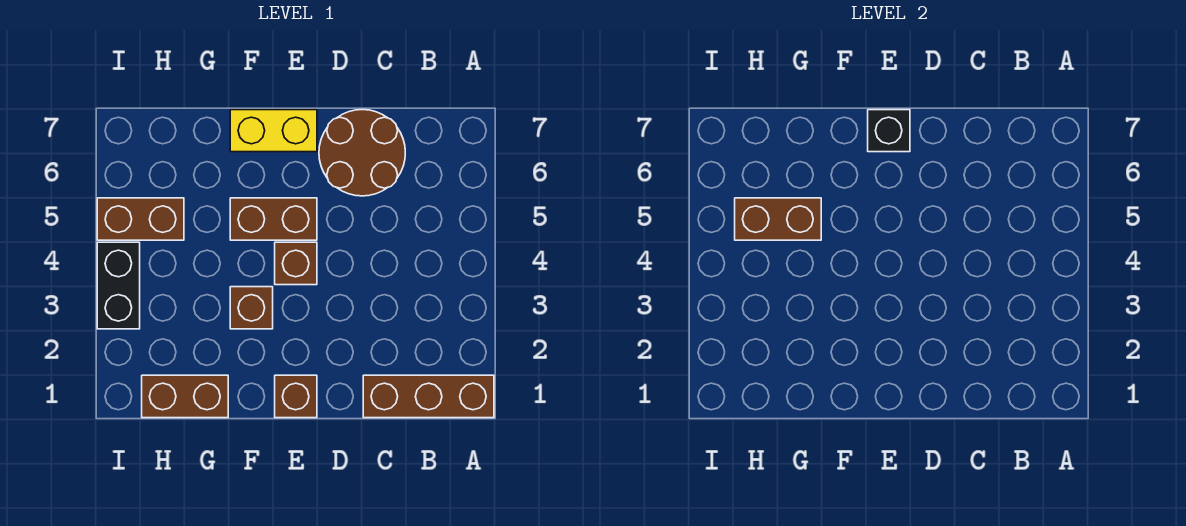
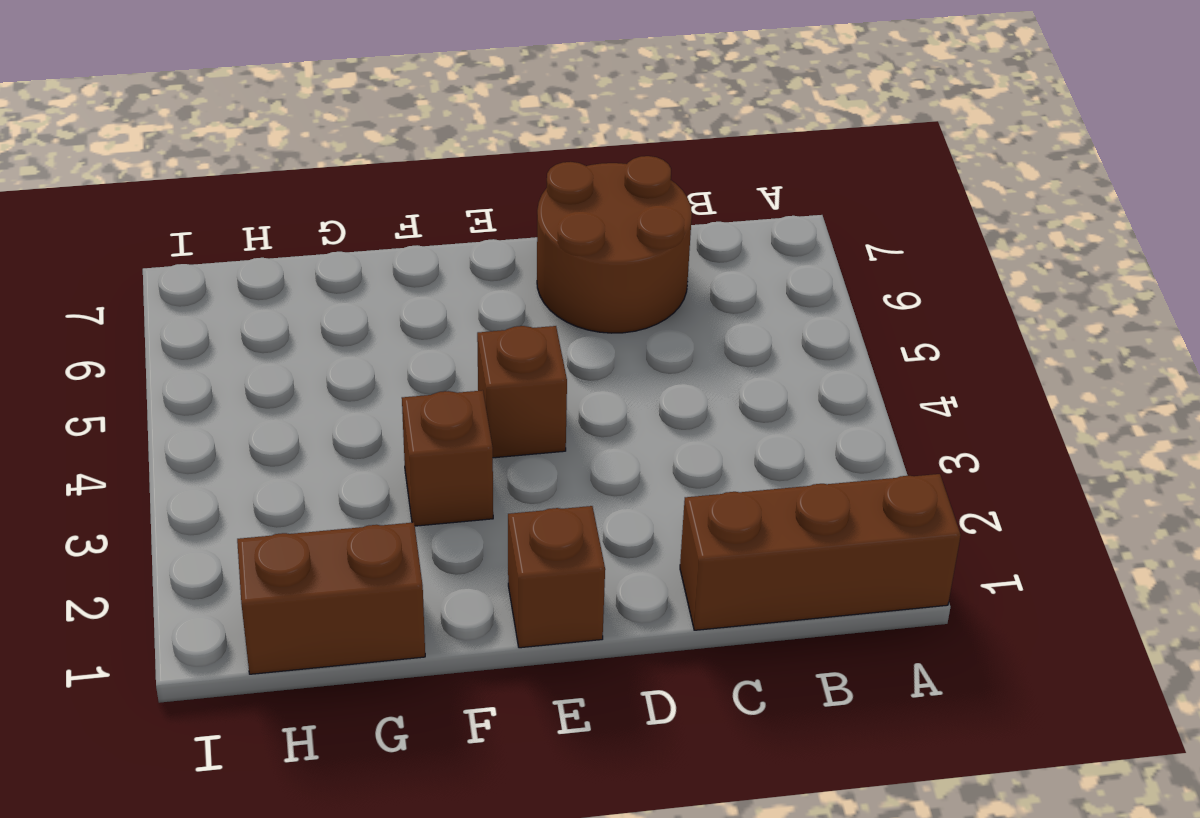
none -> brown 1x2 brick [230,198,317,240]
none -> yellow 1x2 brick [230,110,317,152]
none -> brown 1x2 brick [97,198,184,240]

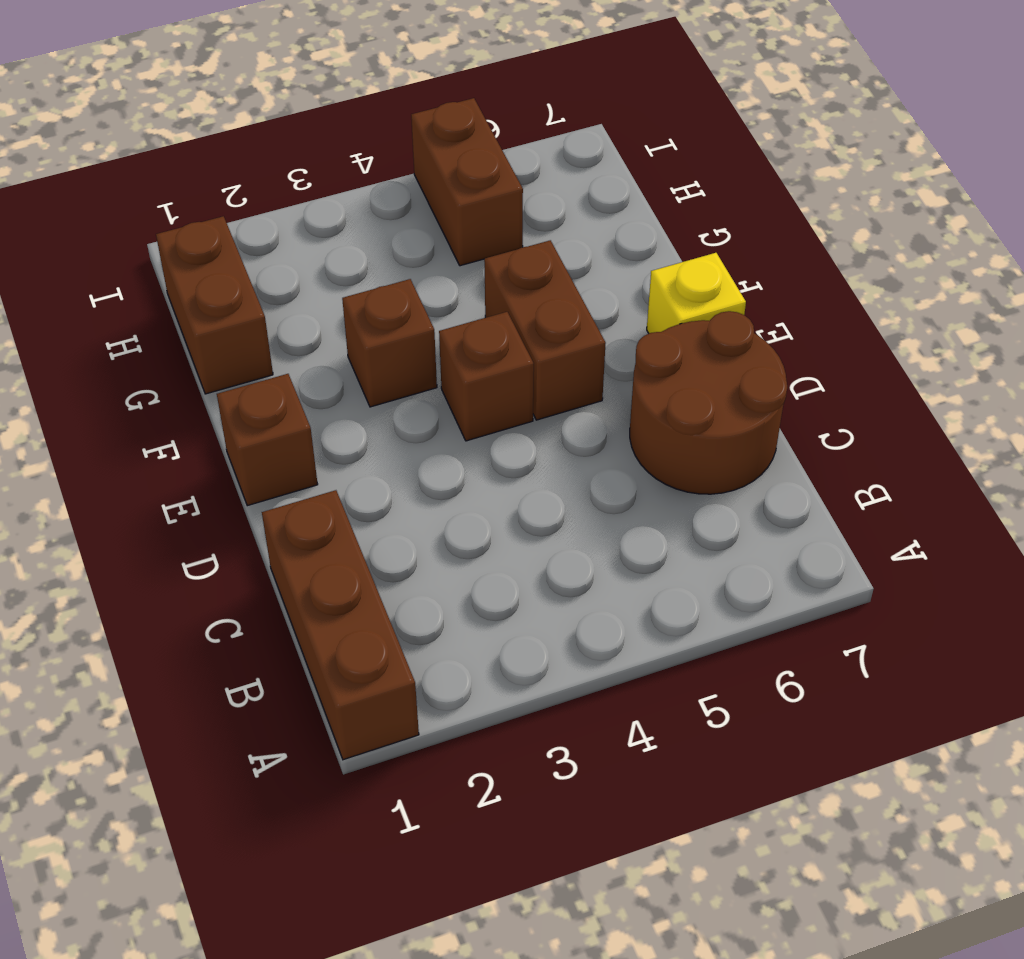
yellow 1x1 brick [647,253,746,333] -> yellow 1x2 brick [230,110,317,152]
none -> black 1x2 brick [97,242,140,329]
none -> black 1x1 brick [868,110,910,152]
none -> brown 1x2 brick [735,198,821,240]

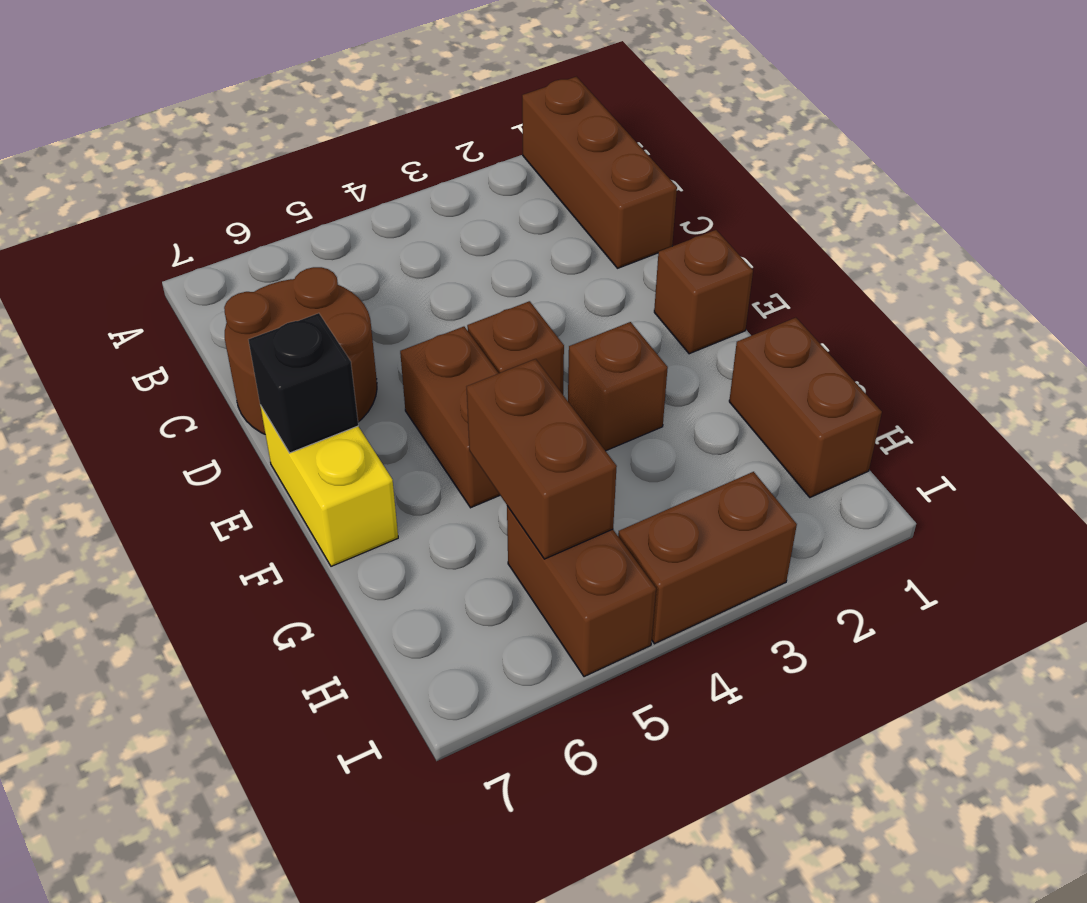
brown 1x2 brick [618,472,797,644] -> black 1x2 brick [97,242,140,329]

